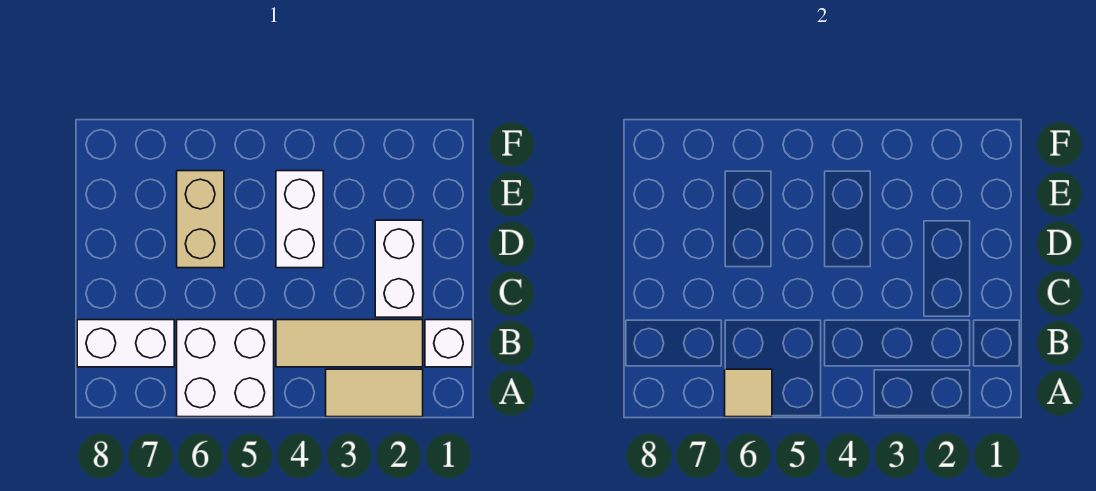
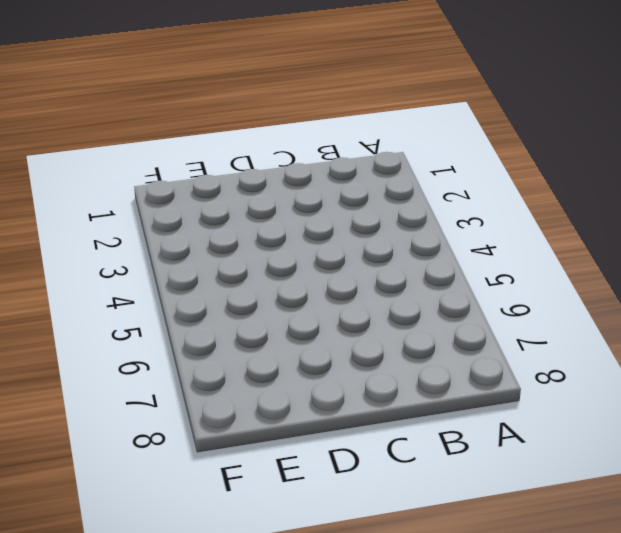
none -> tan 1x2 tile [326,369,423,417]
none -> white 2x2 brick [177,320,274,417]

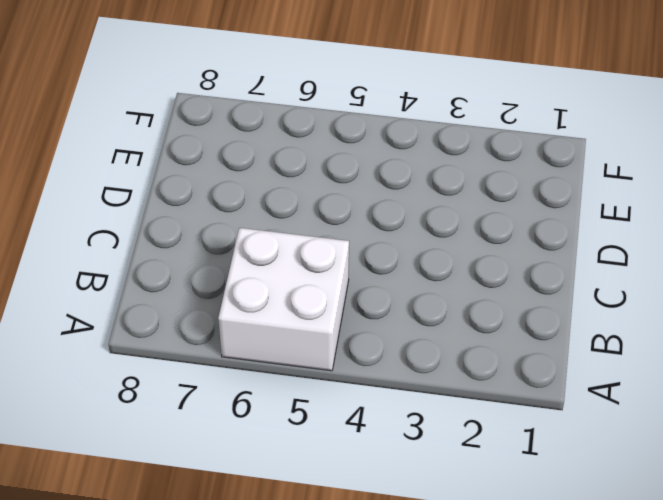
none -> tan 1x2 tile [326,369,423,417]
none -> white 1x1 brick [425,320,472,367]

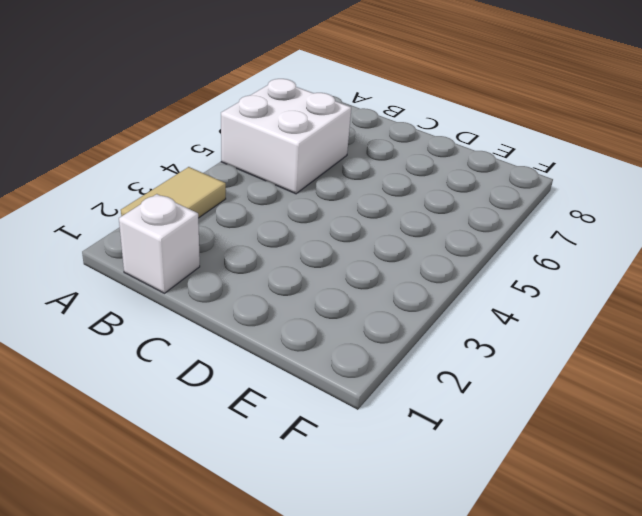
none -> tan 1x3 tile [276,320,423,367]
none -> white 1x2 brick [77,320,174,367]

